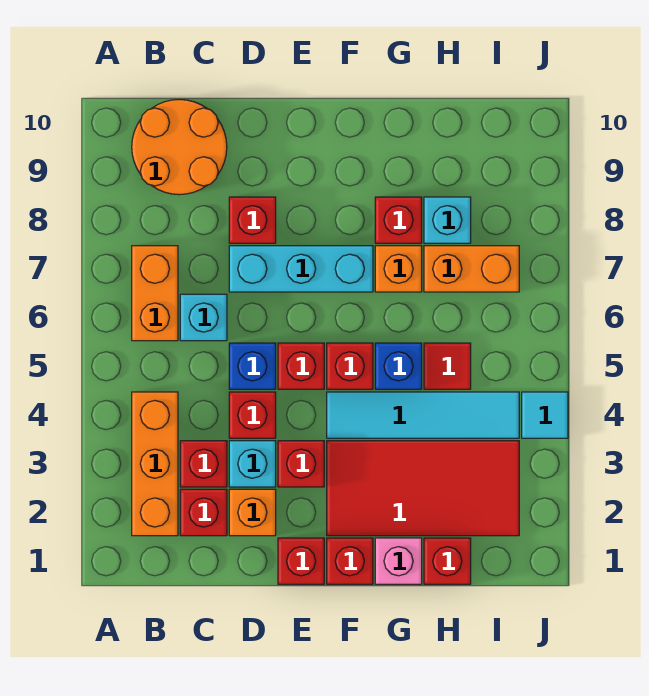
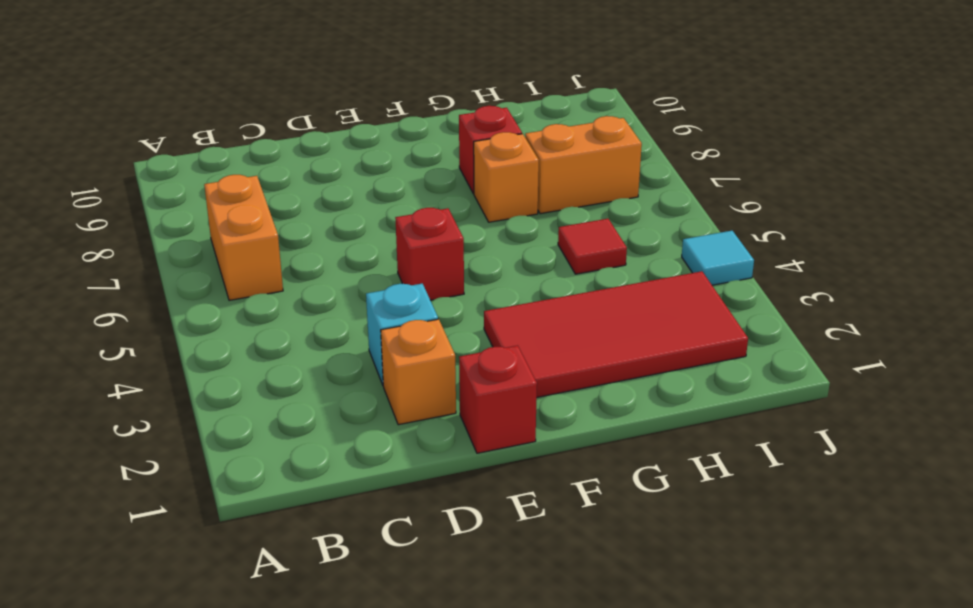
none -> orange 1x3 brick [132,392,178,536]
none -> orange 2x2 round brick [132,99,227,195]
none -> red 1x1 brick [180,489,227,536]

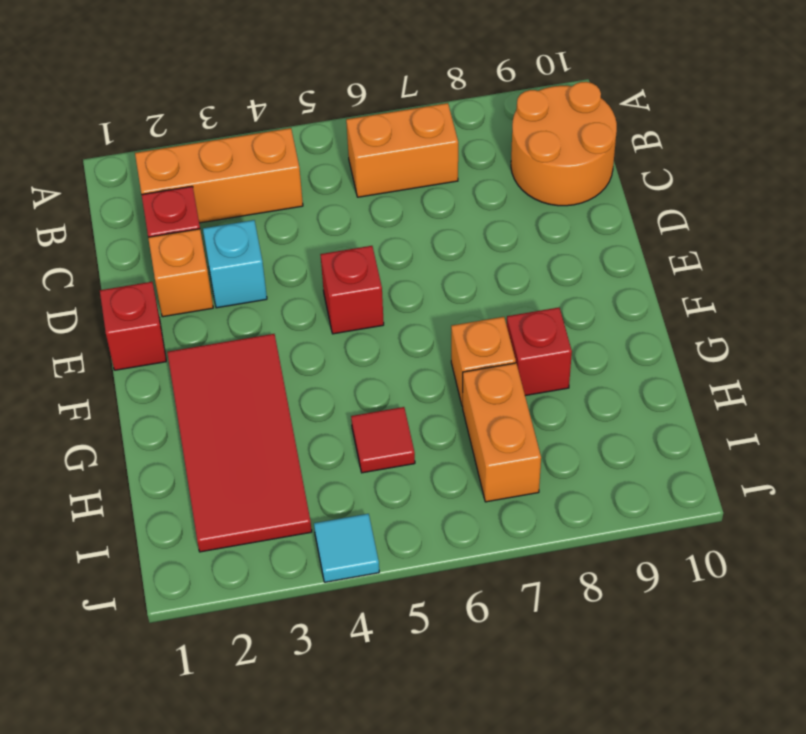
none -> red 1x1 brick [180,441,227,487]
none -> cyan 1x1 brick [180,294,227,341]
none -> red 1x1 brick [229,392,276,438]

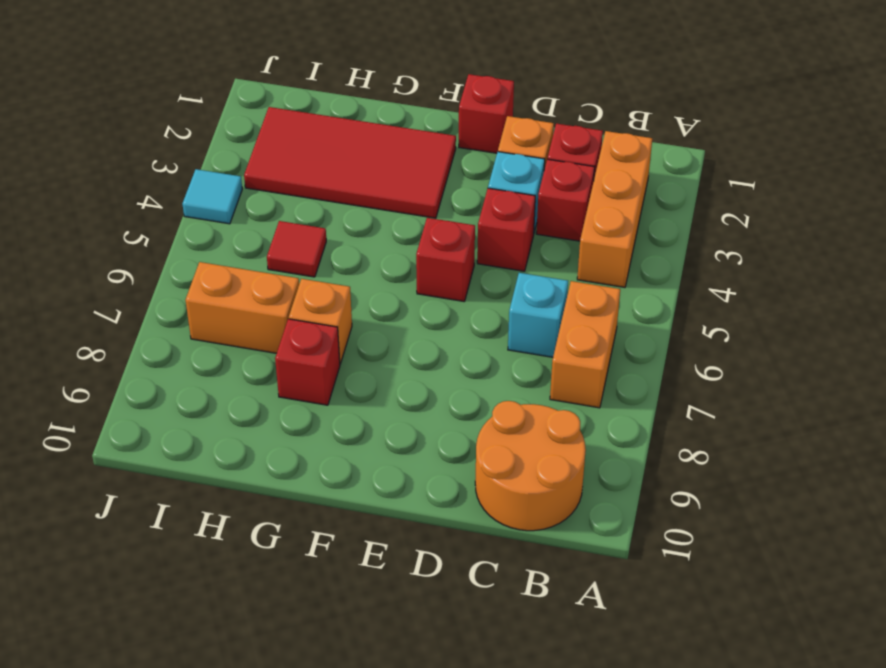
none -> blue 1x1 brick [229,343,276,389]
none -> cyan 1x3 brick [229,246,373,292]
none -> red 1x1 brick [229,197,276,243]

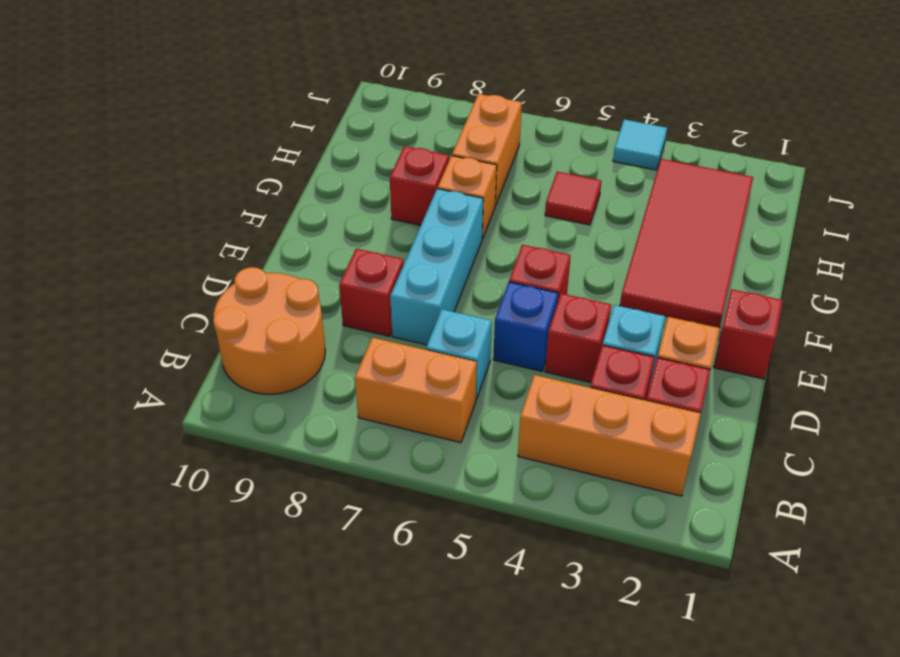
none -> red 1x1 brick [278,441,324,487]
none -> red 1x1 brick [327,538,373,584]
none -> cyan 1x4 tile [327,392,519,438]

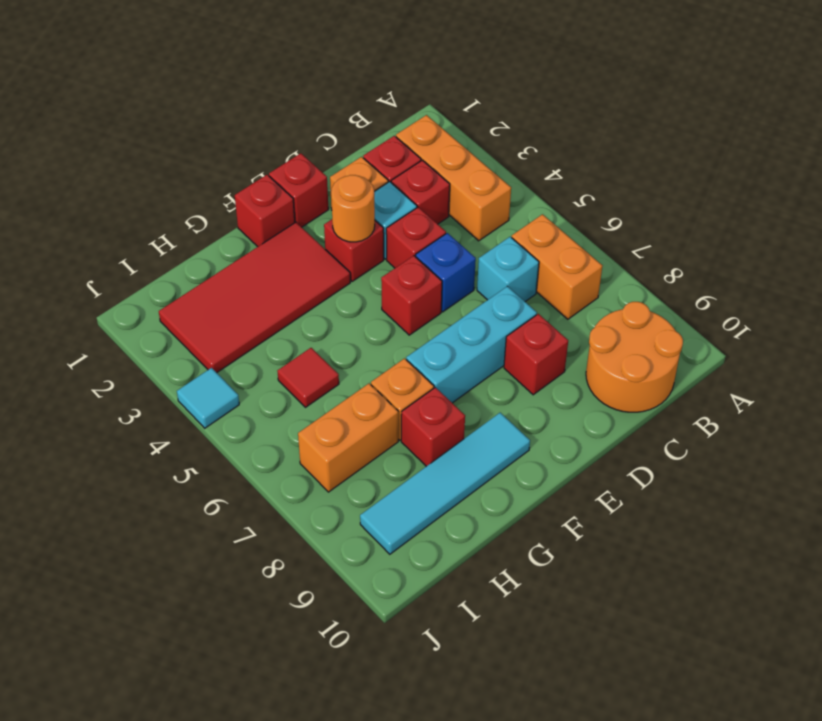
orange 1x1 round brick [331,175,375,242] -> none
cyan 1x4 tile [360,413,530,554] -> cyan 1x4 tile moved to [327,392,519,438]
none -> red 1x1 brick [327,343,373,389]
none -> pink 1x1 brick [375,538,422,584]
none -> blue 1x1 brick [375,343,422,389]

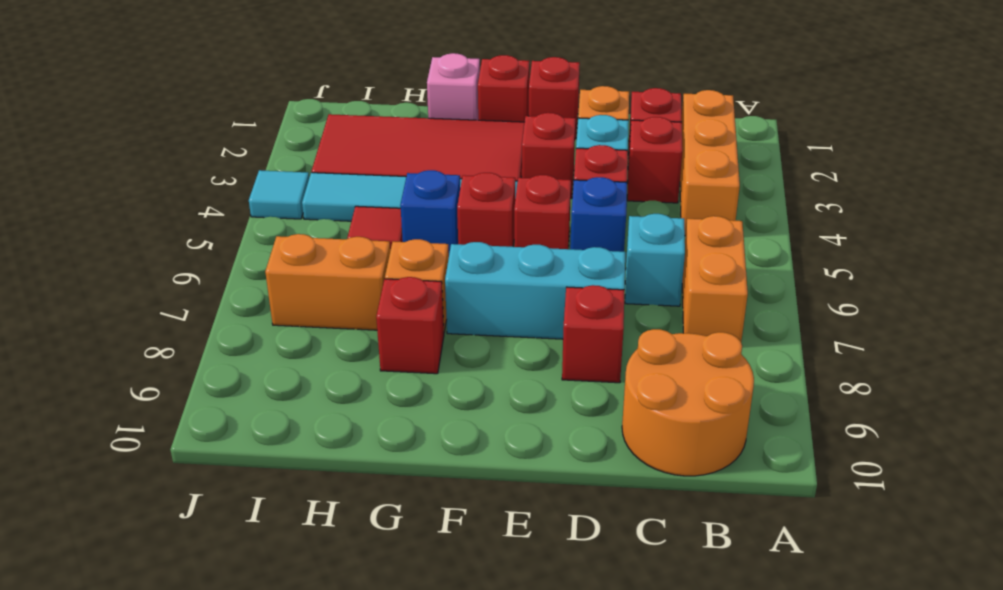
none -> red 1x1 brick [424,538,471,584]
none -> cyan 1x1 brick [424,197,471,243]

